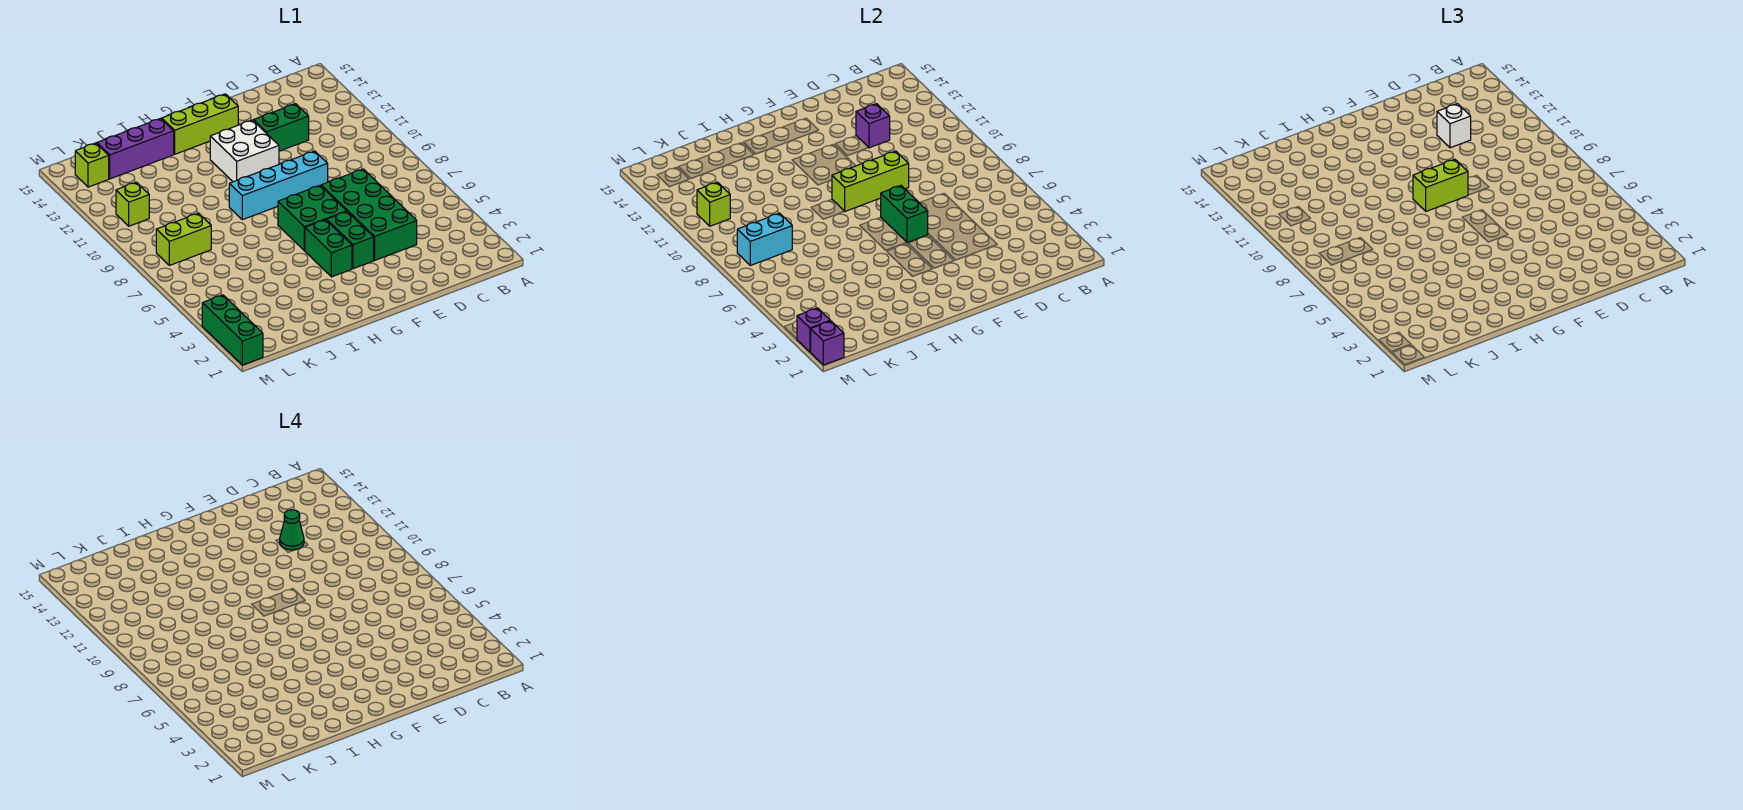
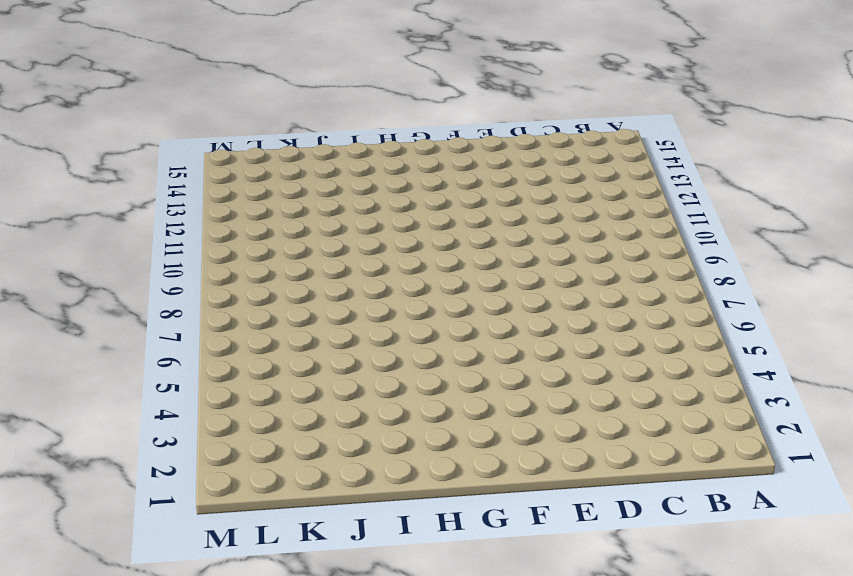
none -> green 2x4 brick [321,169,417,260]
none -> green 1x2 brick [254,104,309,151]
none -> cyan 1x4 brick [229,151,328,220]

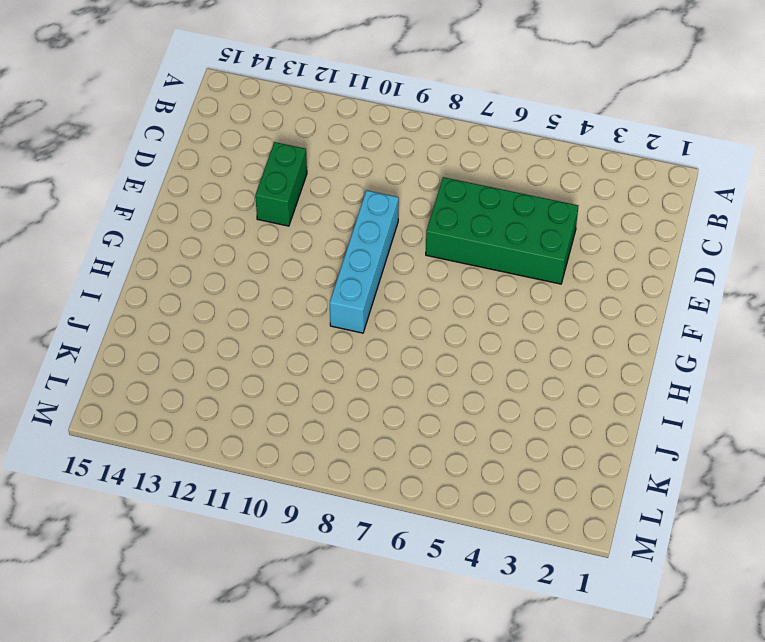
none -> green 1x2 brick [327,212,374,269]
none -> green 2x2 brick [278,186,347,251]
none -> white 2x2 brick [210,120,279,182]

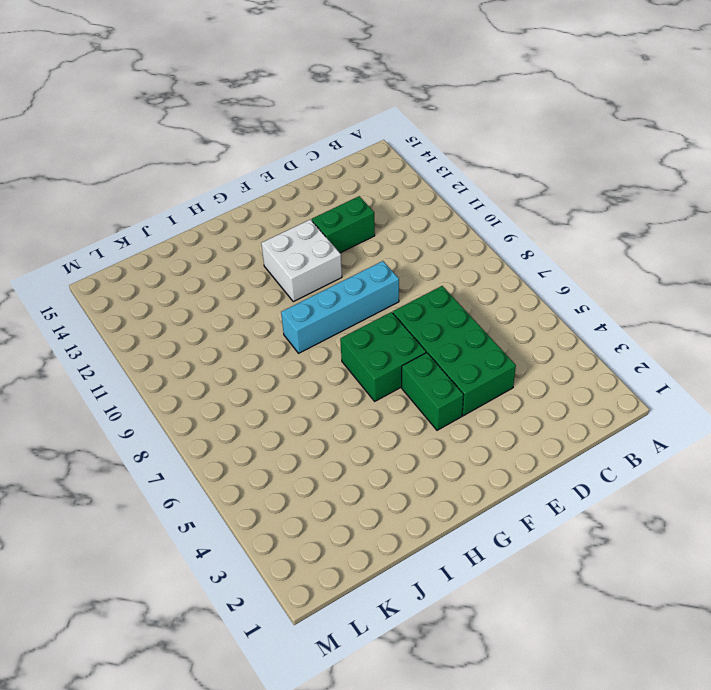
none -> lime 1x3 brick [162,94,238,154]
none -> green 1x2 brick [305,220,352,277]
none -> purple 1x3 brick [97,119,174,179]

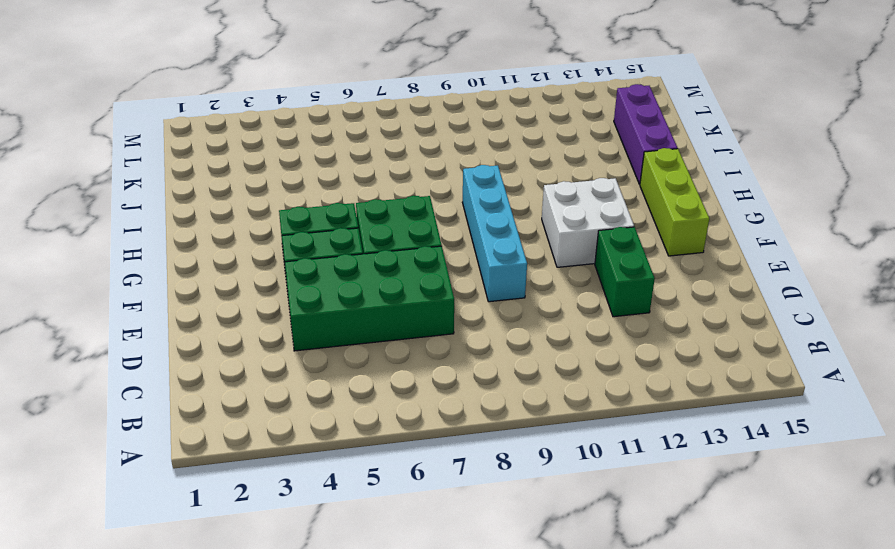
none -> lime 1x2 brick [156,213,211,265]
none -> lime 1x1 brick [116,182,149,226]
none -> lime 1x1 brick [75,143,109,187]

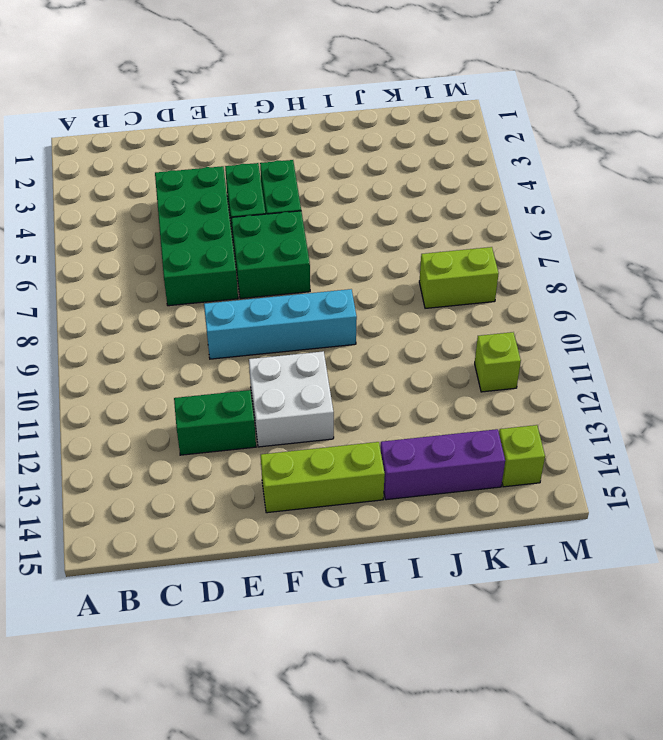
none -> green 1x3 brick [202,295,263,365]
none -> purple 1x1 brick [856,104,890,148]
none -> lime 1x3 brick [832,151,909,211]

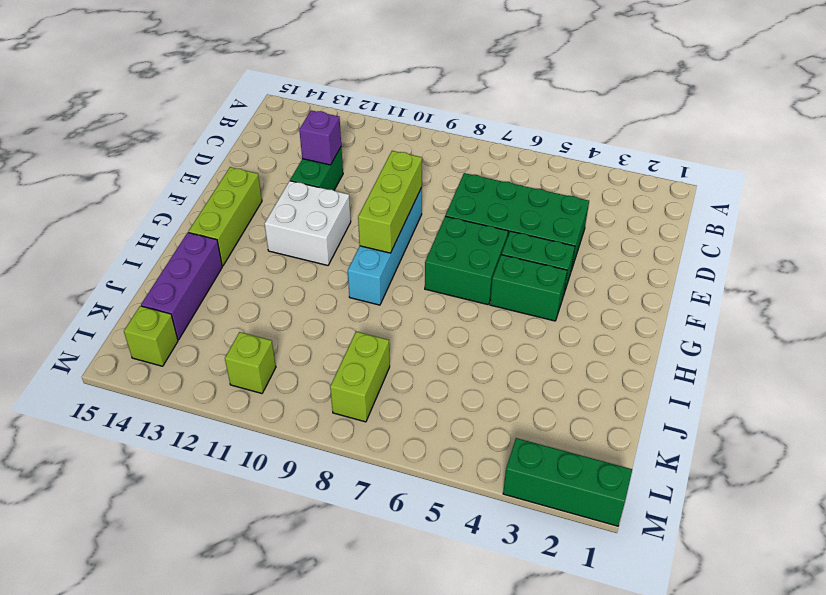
none -> green 1x2 brick [881,186,928,242]
none -> cyan 1x2 brick [737,213,792,265]
none -> lime 1x1 brick [697,182,730,226]

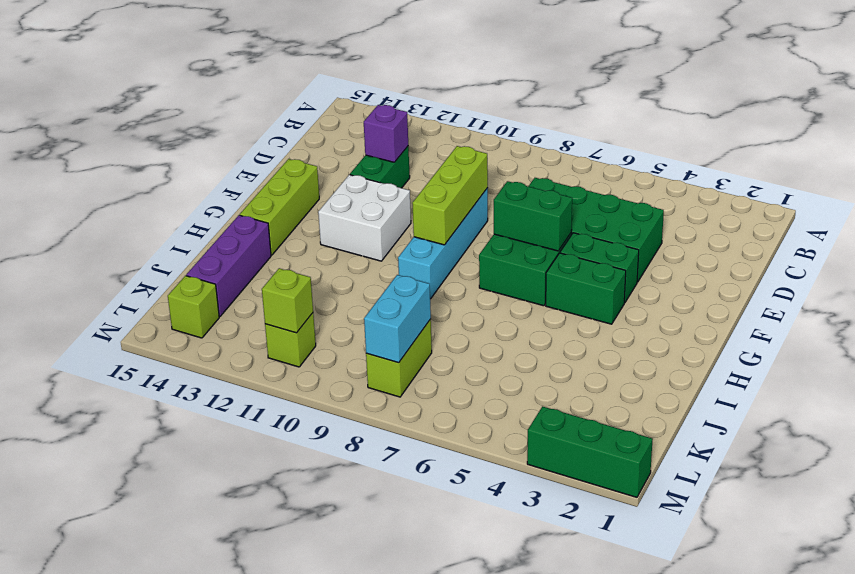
none -> purple 1x1 brick [811,321,844,365]
none -> purple 1x1 brick [797,308,830,352]
none -> white 1x1 brick [1437,104,1471,148]

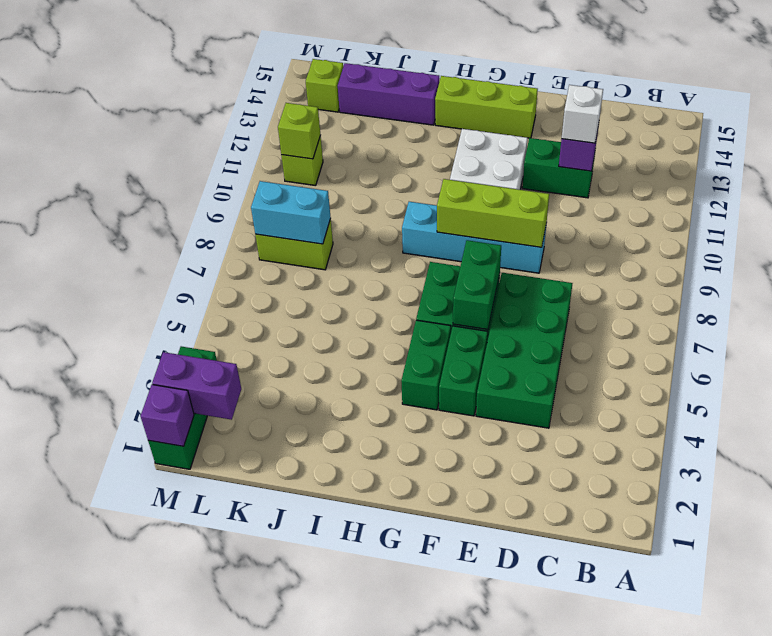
purple 1x2 brick [152,352,241,420] -> purple 1x1 brick [797,308,830,352]
none -> lime 1x2 brick [1413,159,1468,211]
none -> green 1x1 cone [280,510,304,550]

